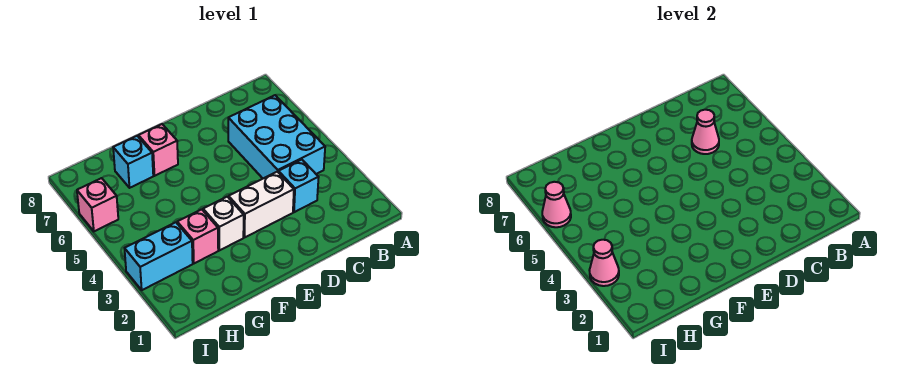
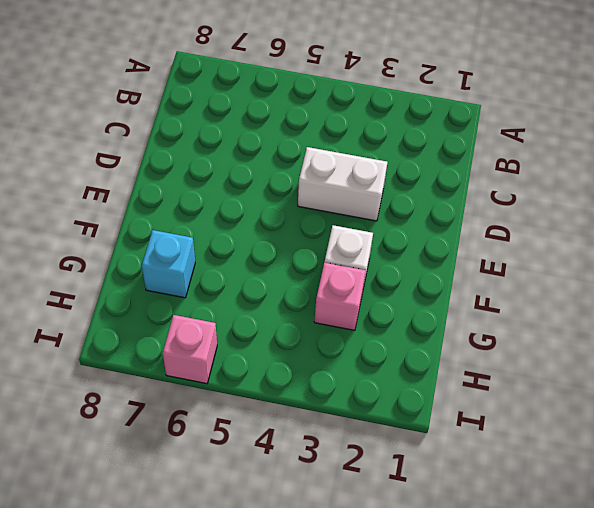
white 1x2 brick [298,147,387,221] -> white 1x2 brick turned to [229,172,294,237]
none -> cyan 2x3 brick [228,95,325,178]
none -> cyan 1x1 brick [279,160,319,212]
none -> pink 1x1 brick [138,124,178,176]

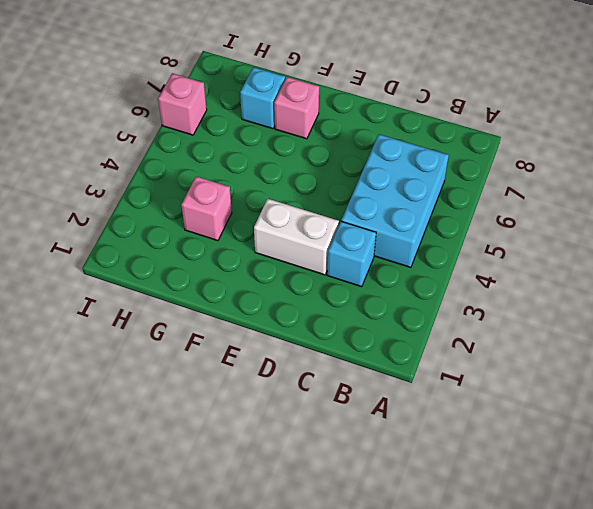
none -> white 1x1 brick [203,197,244,250]
none -> cyan 1x2 brick [124,222,193,290]
none -> pink 1x1 cone [692,110,719,154]

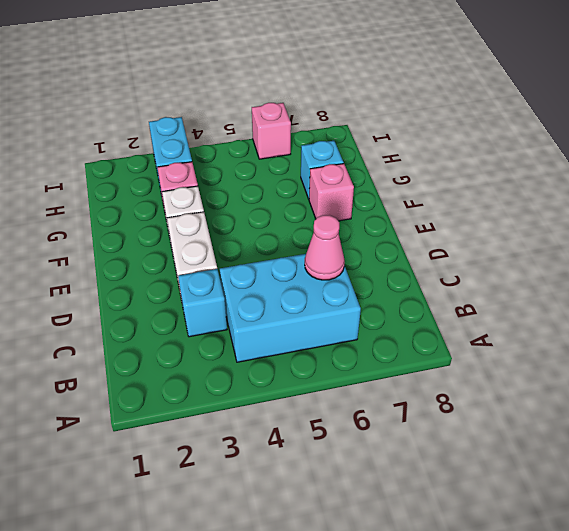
none -> pink 1x1 cone [589,240,619,286]
none -> pink 1x1 cone [542,182,571,227]

